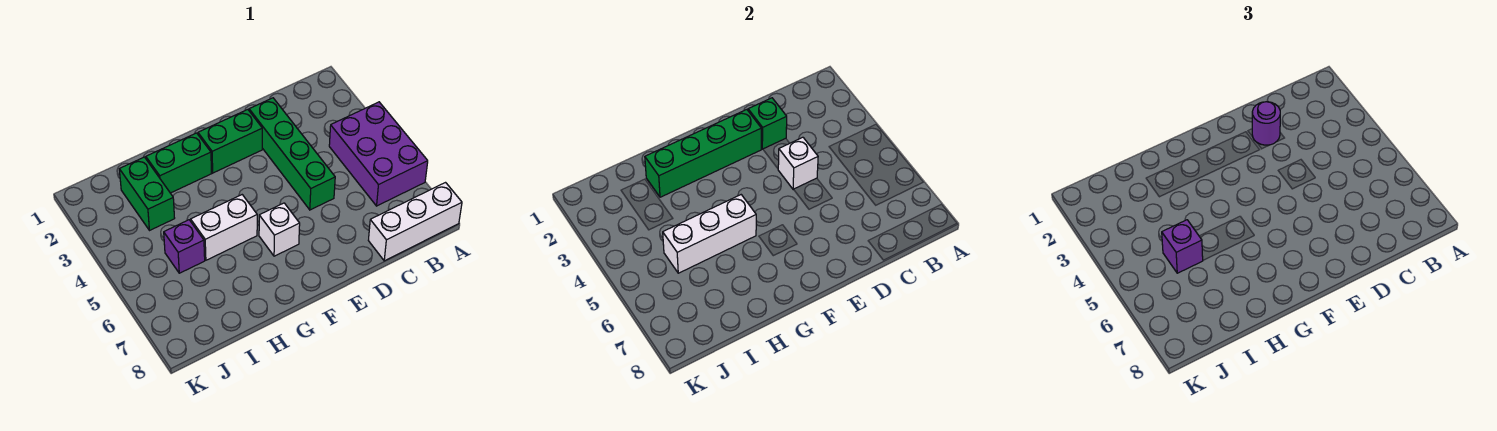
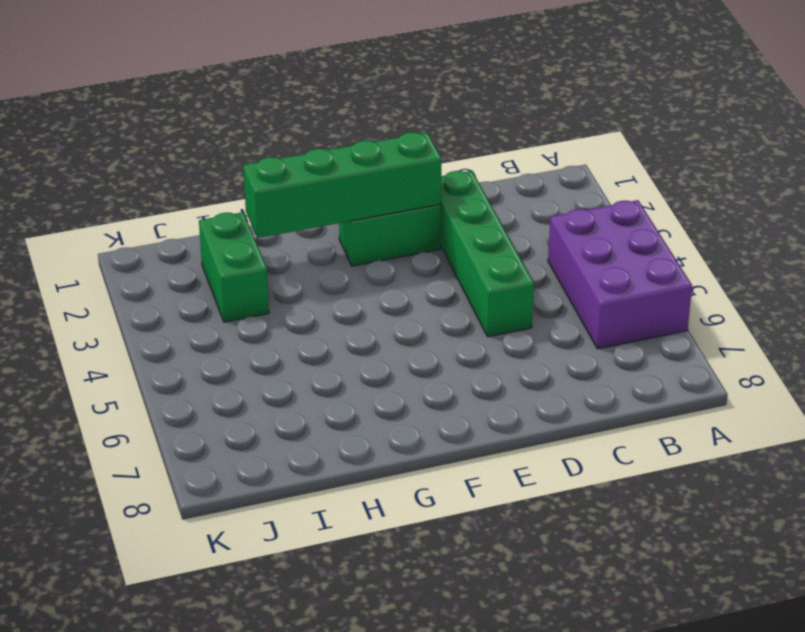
none -> white 1x3 brick [368,183,462,261]
none -> white 1x1 brick [259,203,300,256]
none -> green 1x2 brick [146,133,212,193]

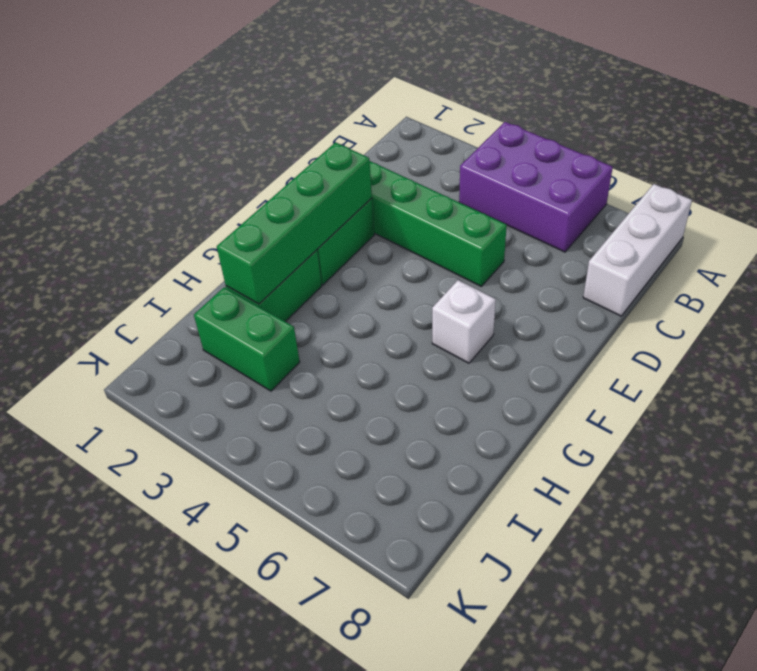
none -> white 1x2 brick [191,195,257,260]
none -> purple 1x1 brick [164,220,205,273]
none -> green 1x1 brick [748,98,787,149]

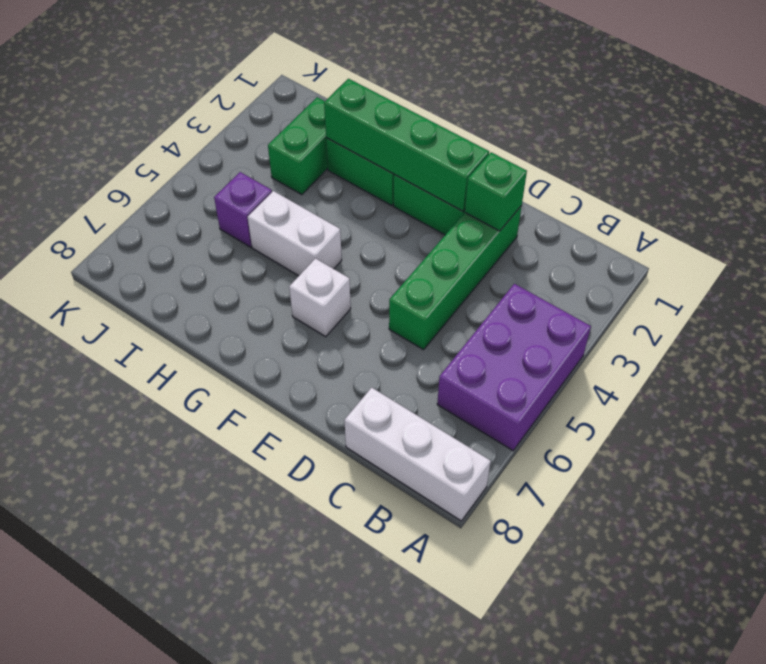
none -> white 1x1 brick [778,137,818,189]
none -> white 1x3 brick [663,195,756,273]
none -> purple 1x1 round brick [1252,102,1280,145]

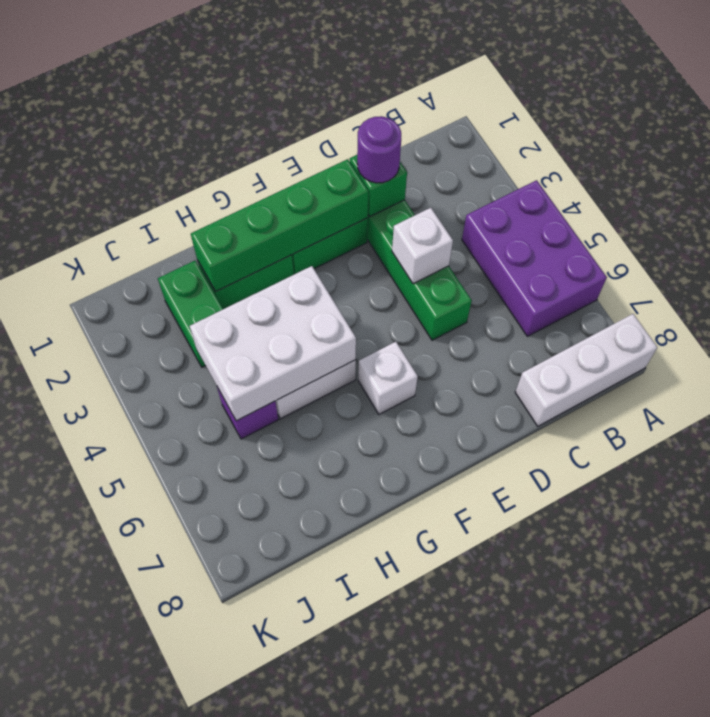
white 2x3 brick [190,266,356,421] -> white 1x3 brick [663,195,756,273]
none -> purple 1x1 brick [1162,220,1203,273]

